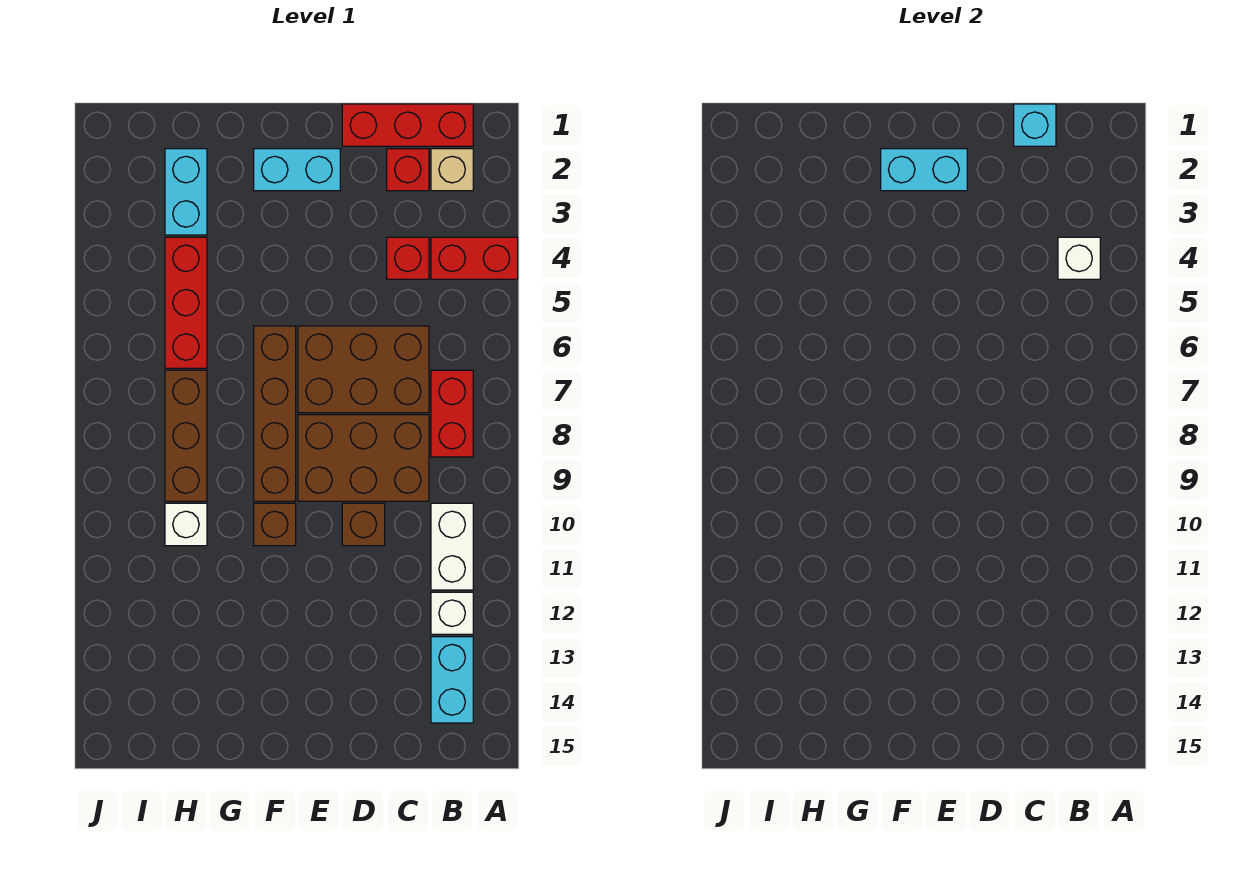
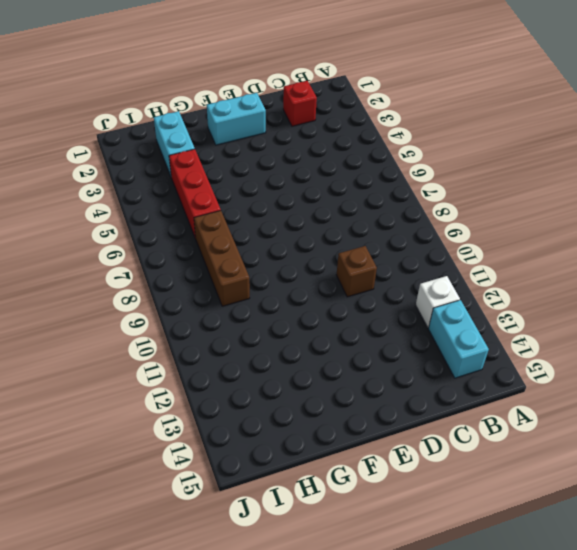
none -> red 1x2 brick [431,237,518,279]
none -> red 1x3 brick [342,104,473,146]
none -> tan 1x1 brick [431,149,473,191]

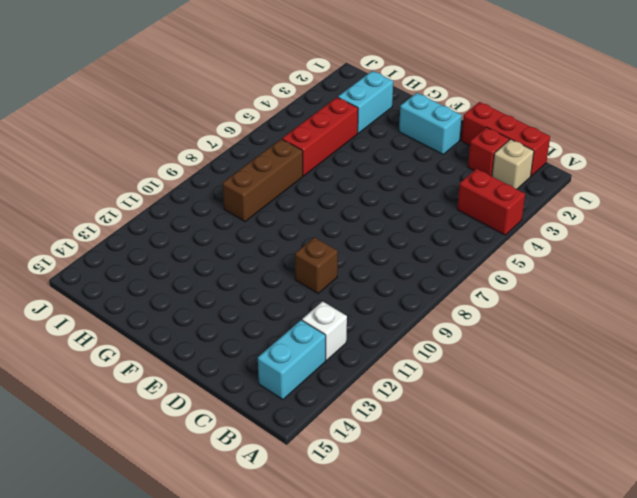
none -> red 1x2 brick [431,370,473,457]
none -> white 1x2 brick [431,503,473,590]
none -> red 1x1 brick [387,237,429,279]

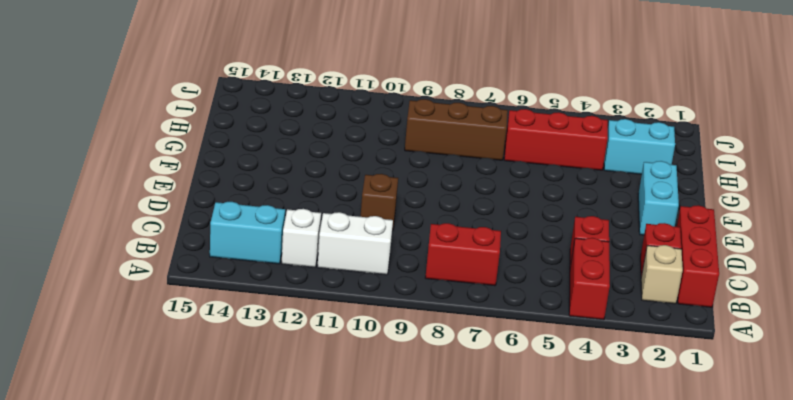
none -> brown 2x3 brick [298,326,429,413]
none -> brown 2x3 brick [298,415,429,501]
none -> brown 1x4 brick [254,326,296,501]

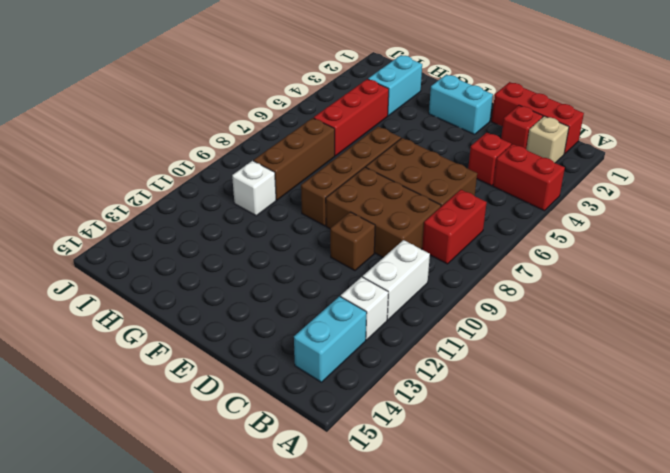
none -> brown 1x1 brick [254,503,296,546]
none -> white 1x1 brick [1058,237,1100,279]
none -> cyan 1x1 brick [1014,104,1056,146]

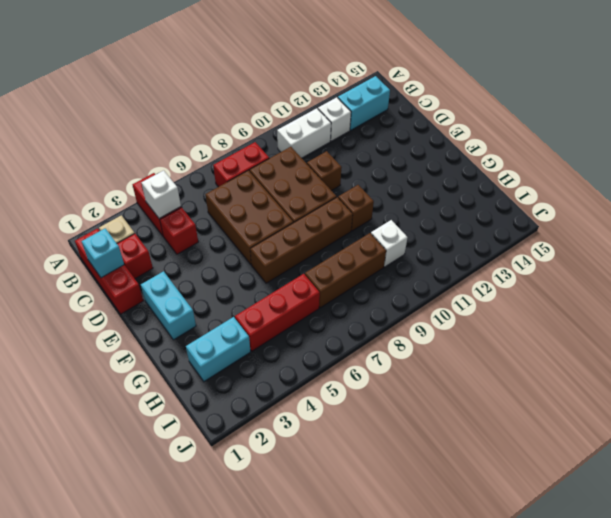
none -> cyan 1x2 brick [881,149,967,191]

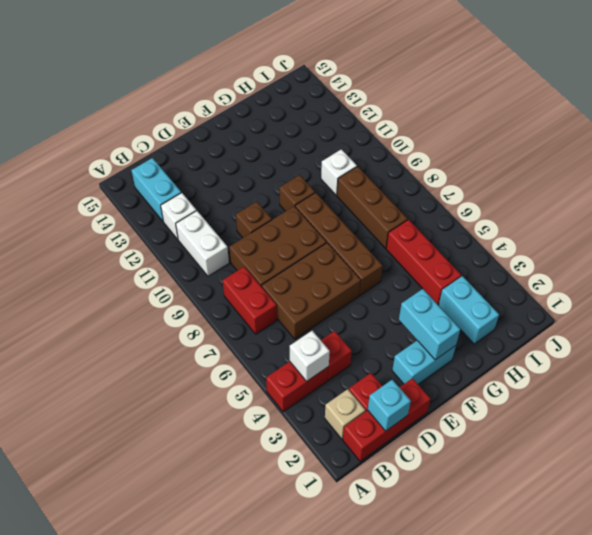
cyan 1x2 brick [399,289,460,360] -> cyan 1x2 brick turned to [881,149,967,191]

